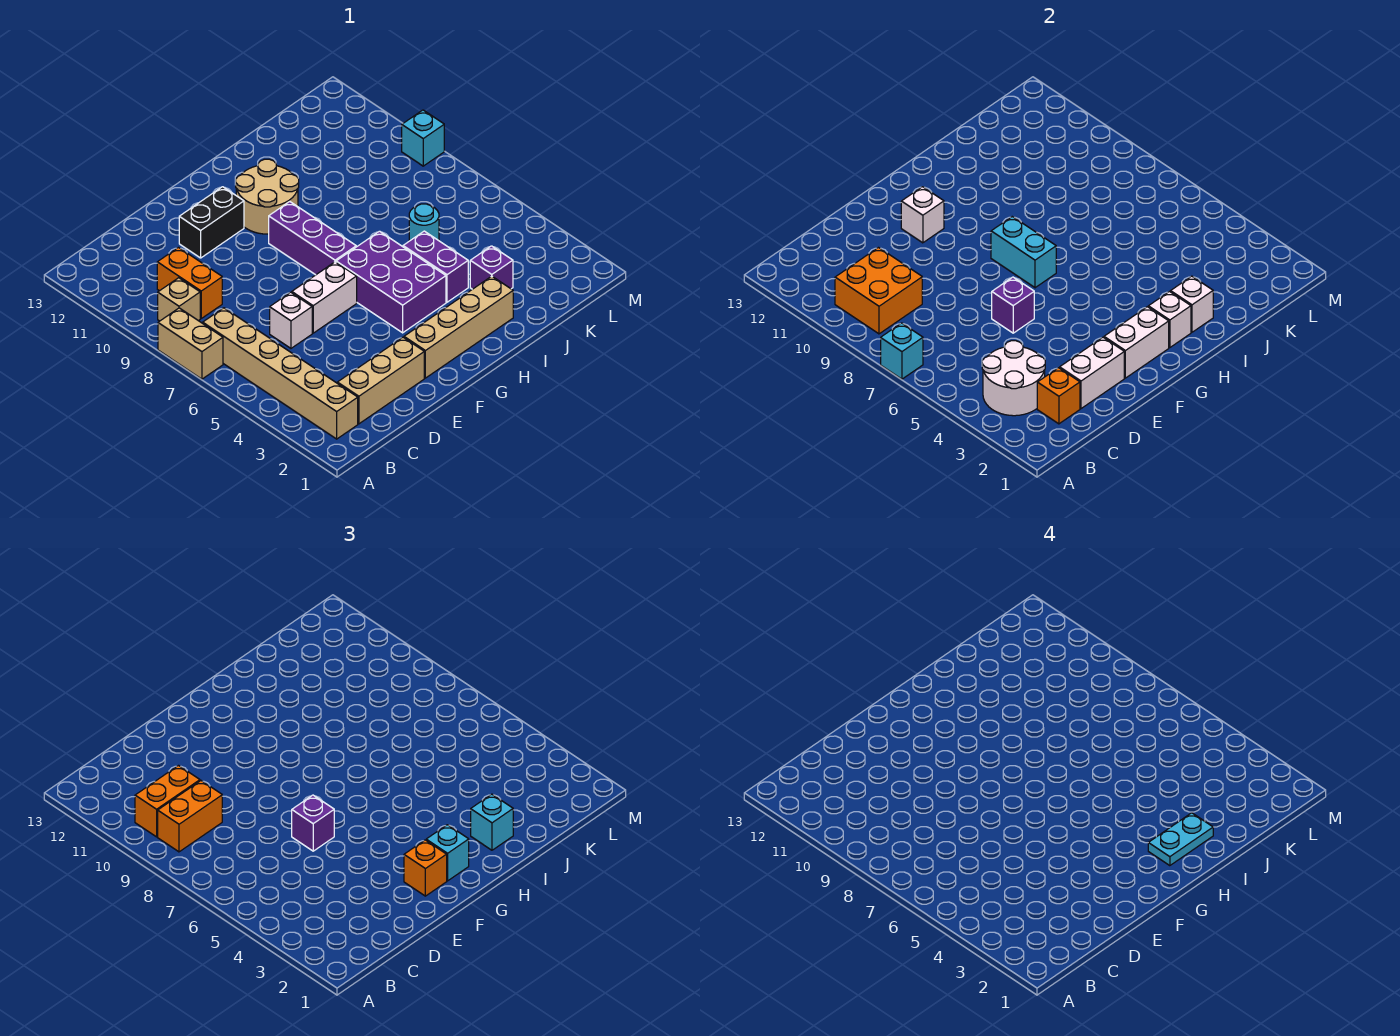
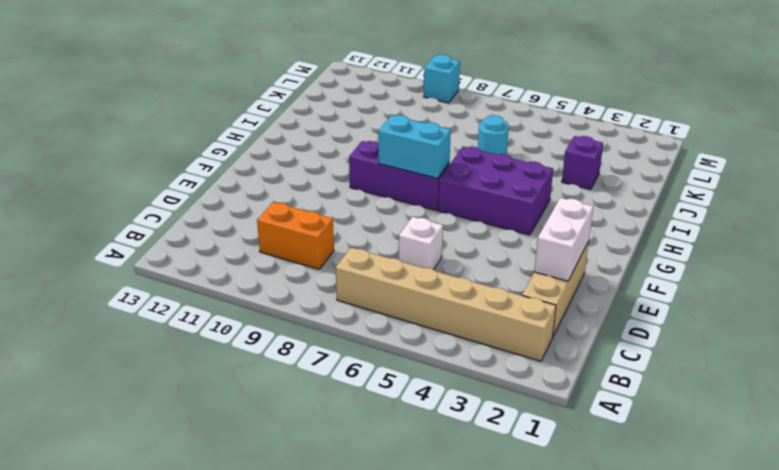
none -> tan 1x2 brick [158,308,223,379]
none -> tan 1x1 brick [158,278,200,321]
none -> white 1x2 brick [292,262,357,333]
none -> black 1x2 brick [179,187,244,258]

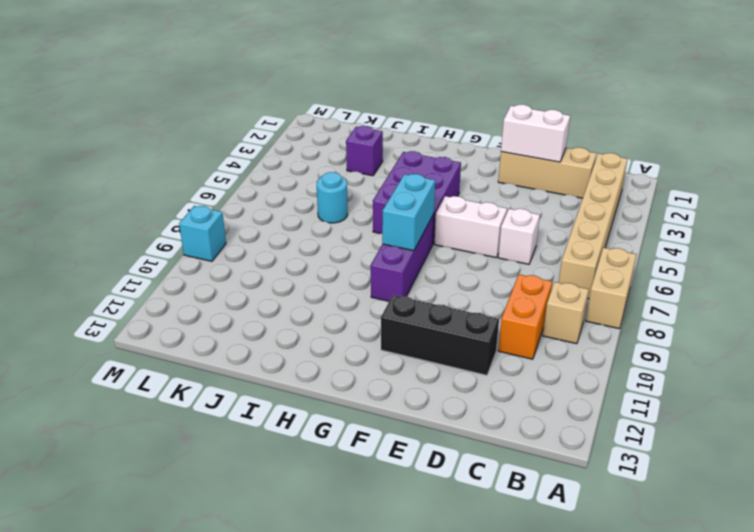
black 1x3 brick [381,295,499,375] -> black 1x2 brick [179,187,244,258]
none -> tan 1x4 brick [404,276,513,378]
none -> tan 2x2 round brick [235,159,299,234]
none -> purple 1x2 brick [403,231,468,302]
none -> cyan 1x1 brick [881,323,923,379]

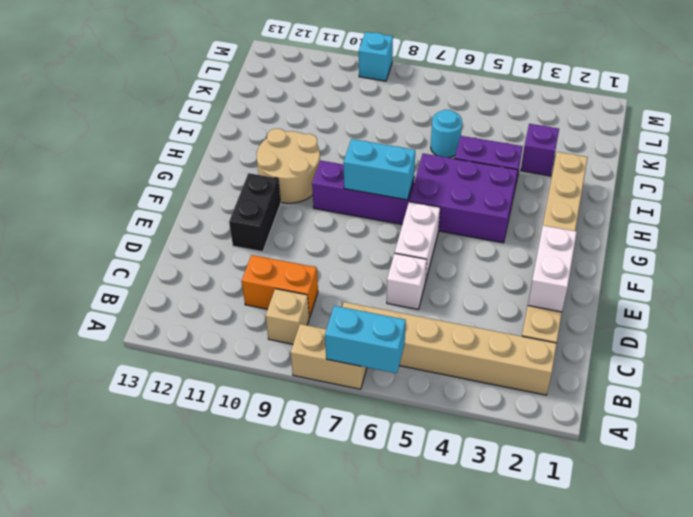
cyan 1x2 brick [325,306,406,373] -> cyan 1x1 brick [881,323,923,379]
none -> white 2x2 round brick [982,341,1045,416]
none -> orange 2x2 brick [835,248,922,334]
none -> orange 1x1 brick [1037,368,1080,424]
none -> purple 1x1 brick [992,277,1034,333]

